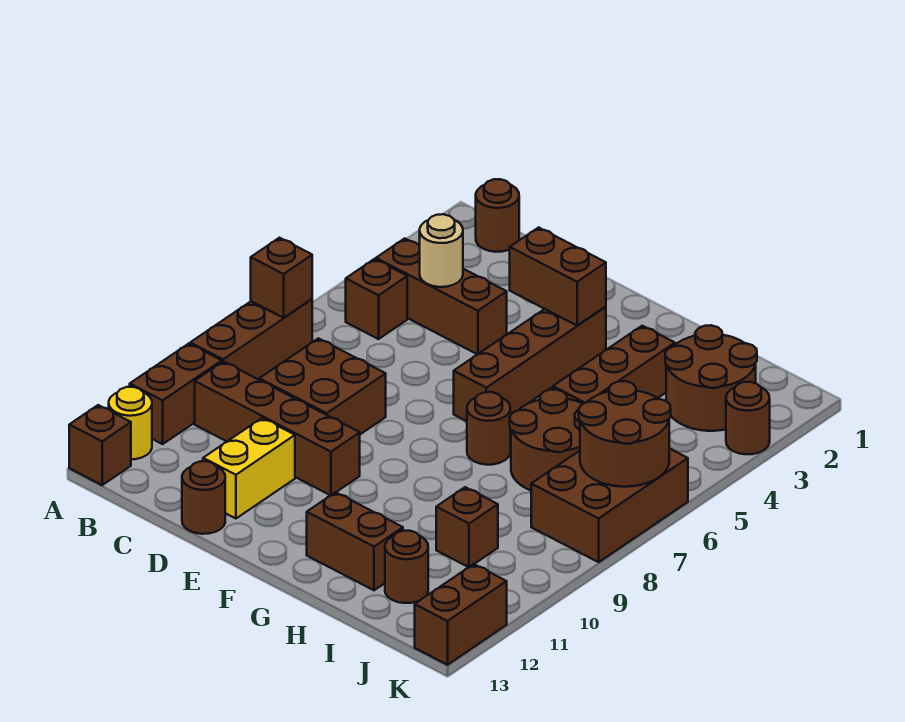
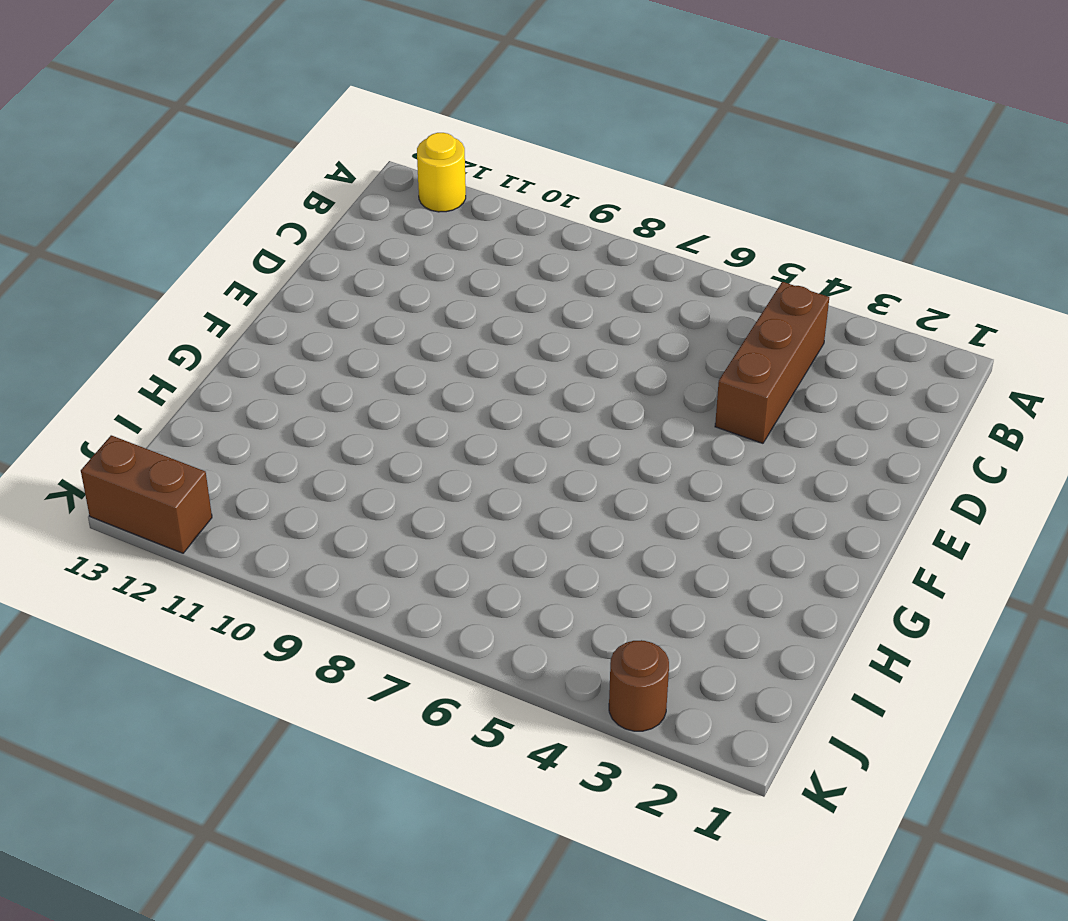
none -> brown 1x3 brick [190,299,312,379]
none -> brown 1x2 brick [130,344,222,444]
none -> brown 1x1 brick [69,405,131,485]

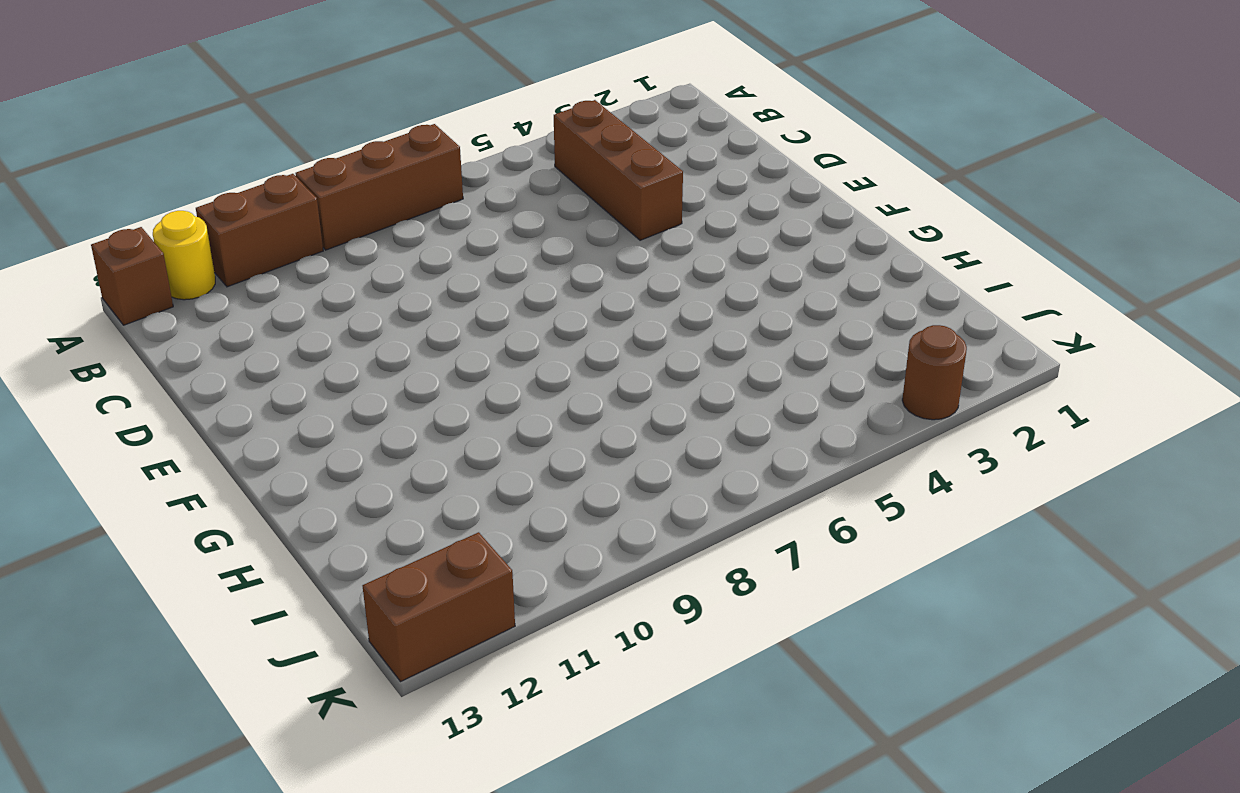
none -> brown 1x1 round brick [476,179,519,252]
none -> brown 1x1 brick [346,259,407,339]
none -> brown 1x4 brick [195,361,360,495]

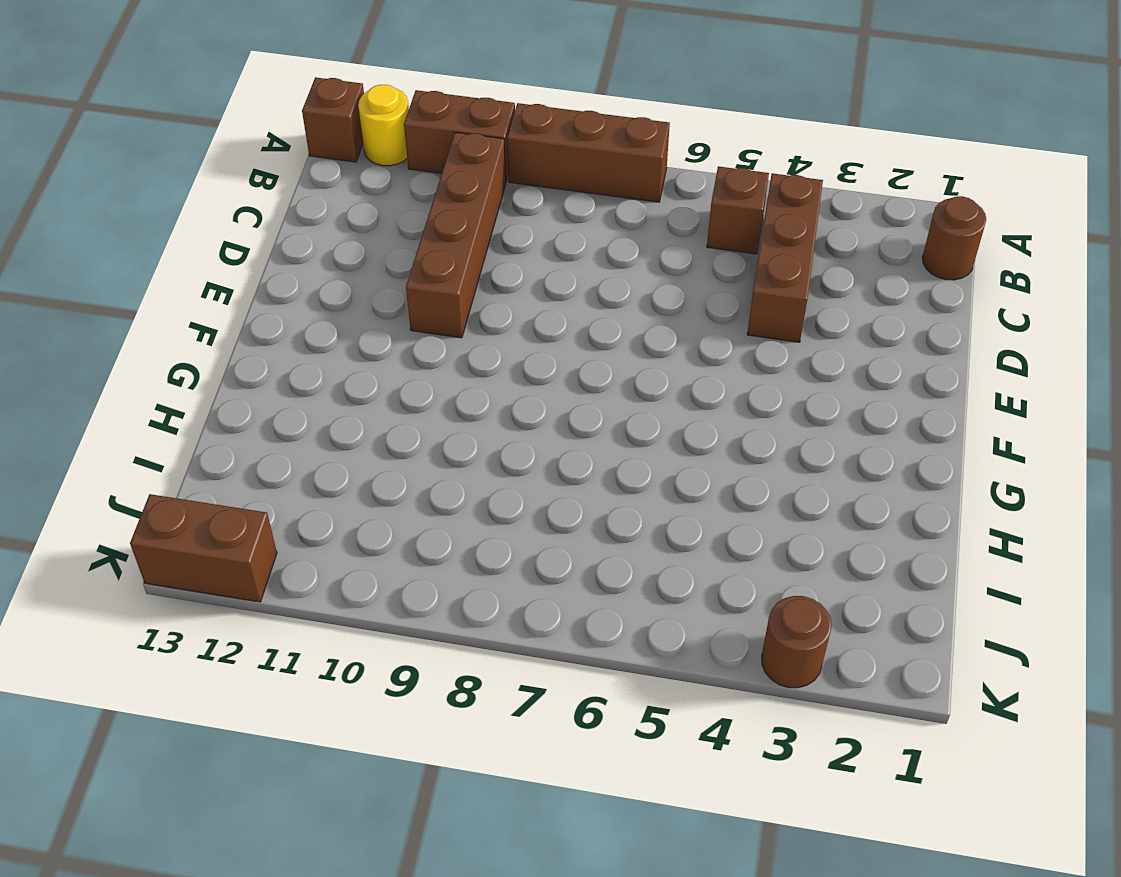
none -> brown 2x2 brick [259,338,386,434]
none -> yellow 1x2 brick [203,418,295,518]
none -> brown 1x1 round brick [182,461,225,534]

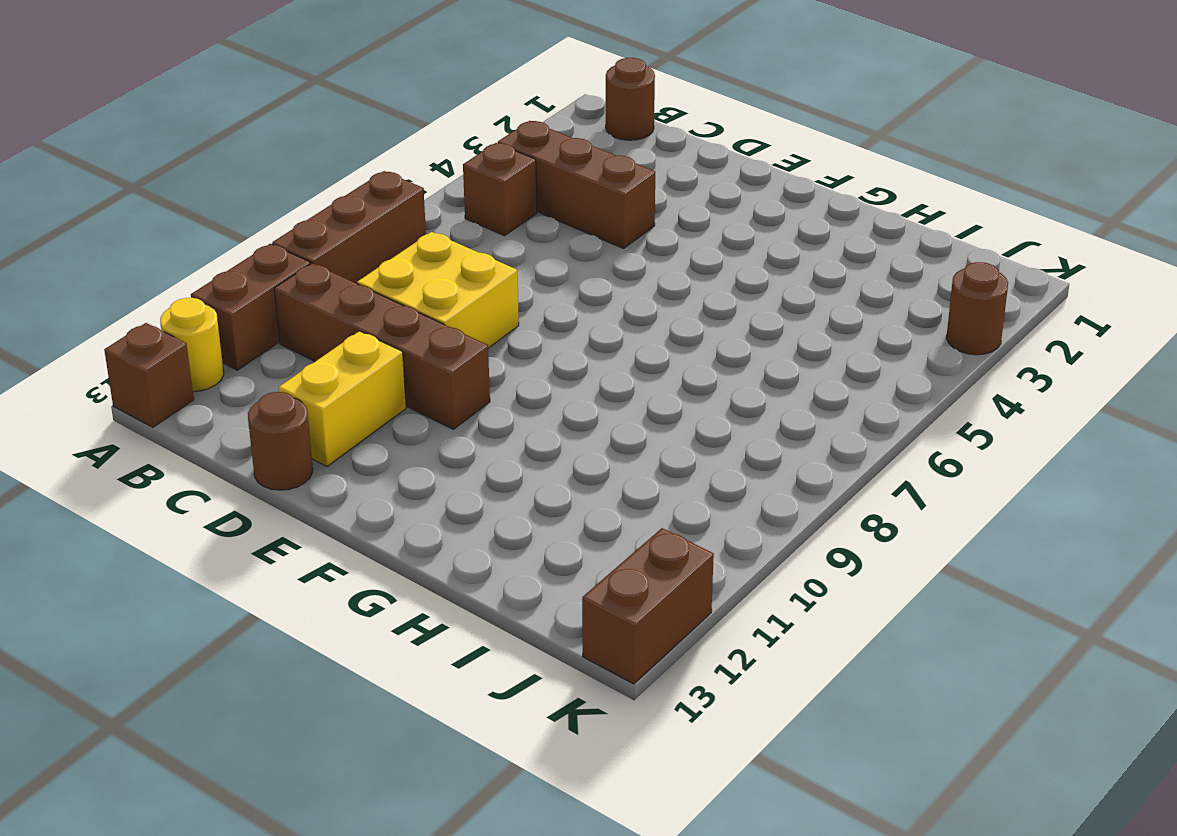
yellow 2x2 brick [357,232,519,348] -> brown 2x2 brick [259,338,386,434]
none -> brown 1x4 brick [454,307,606,421]
none -> brown 1x1 round brick [467,392,510,465]
none -> brown 1x2 brick [307,492,403,590]

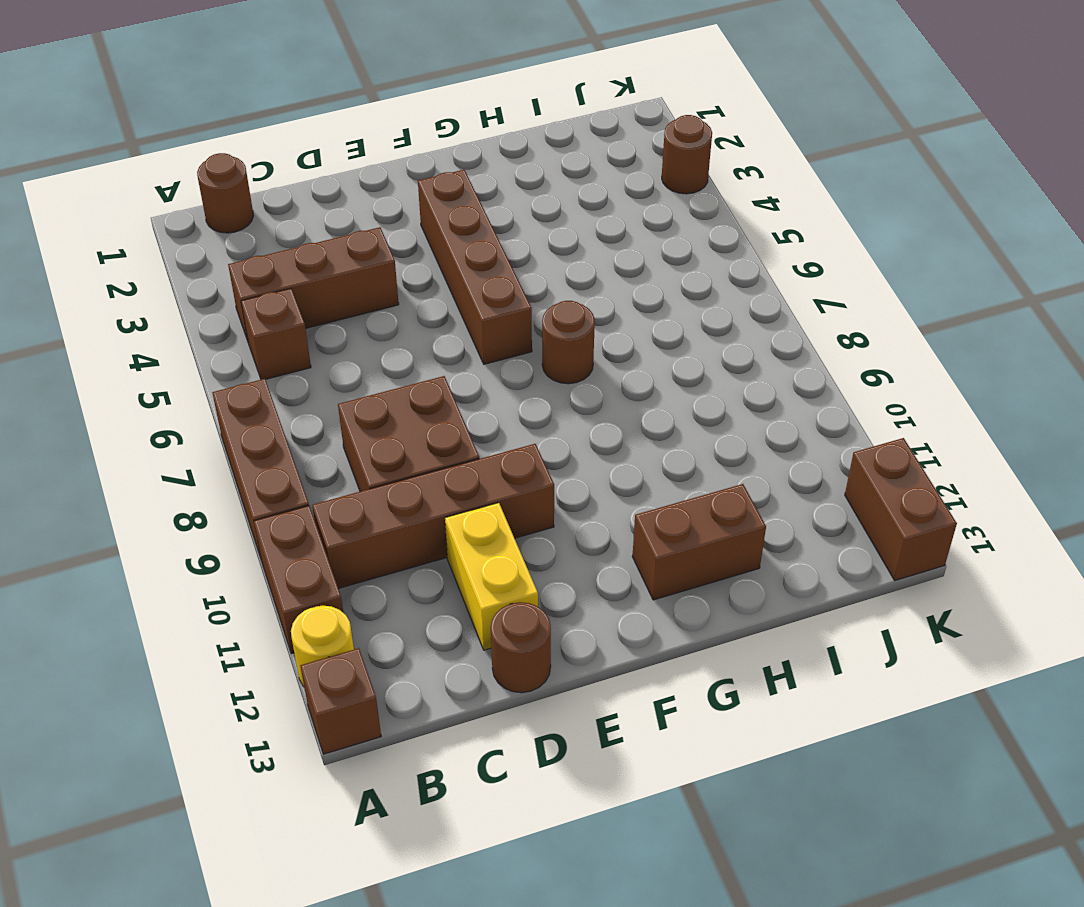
none -> brown 1x3 brick [553,326,675,404]
none -> brown 2x2 round brick [510,390,583,490]
none -> brown 2x2 round brick [665,325,757,431]

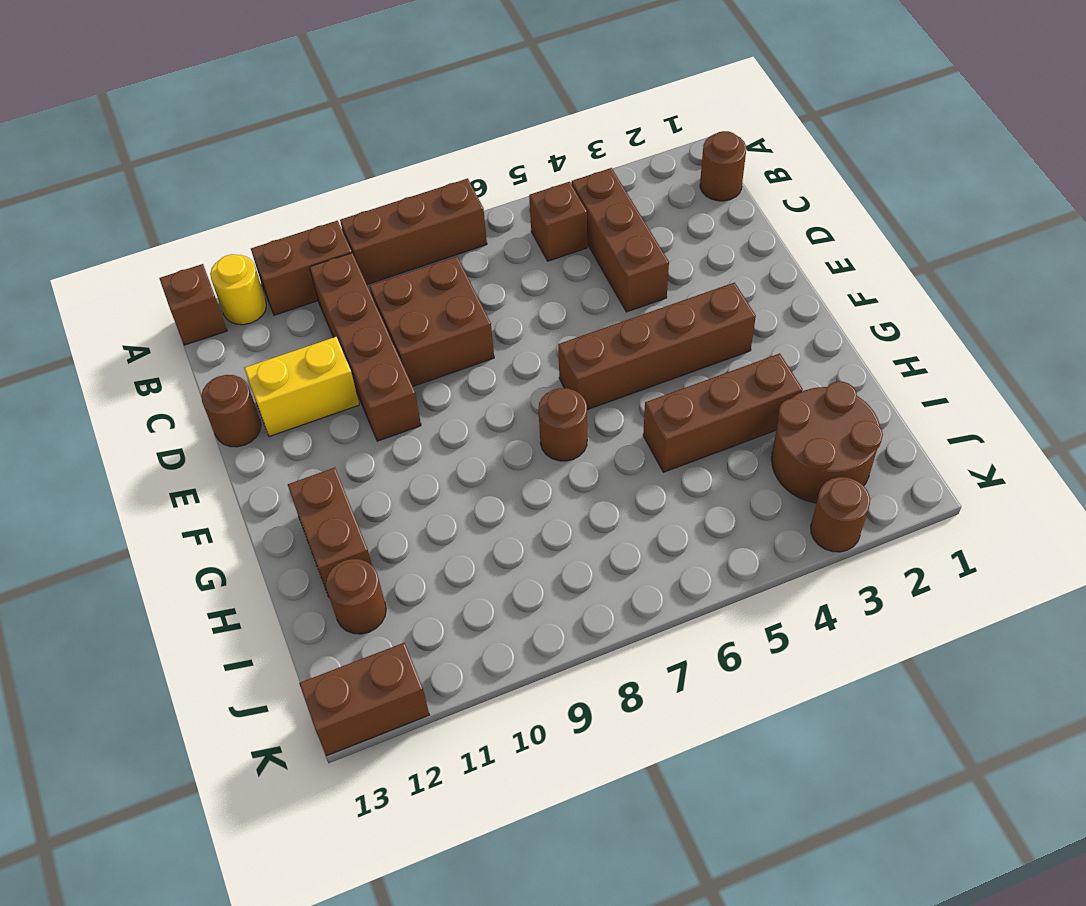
none -> brown 2x2 round brick [510,390,583,490]
none -> brown 1x1 brick [436,487,498,567]
none -> brown 2x3 brick [531,448,688,562]

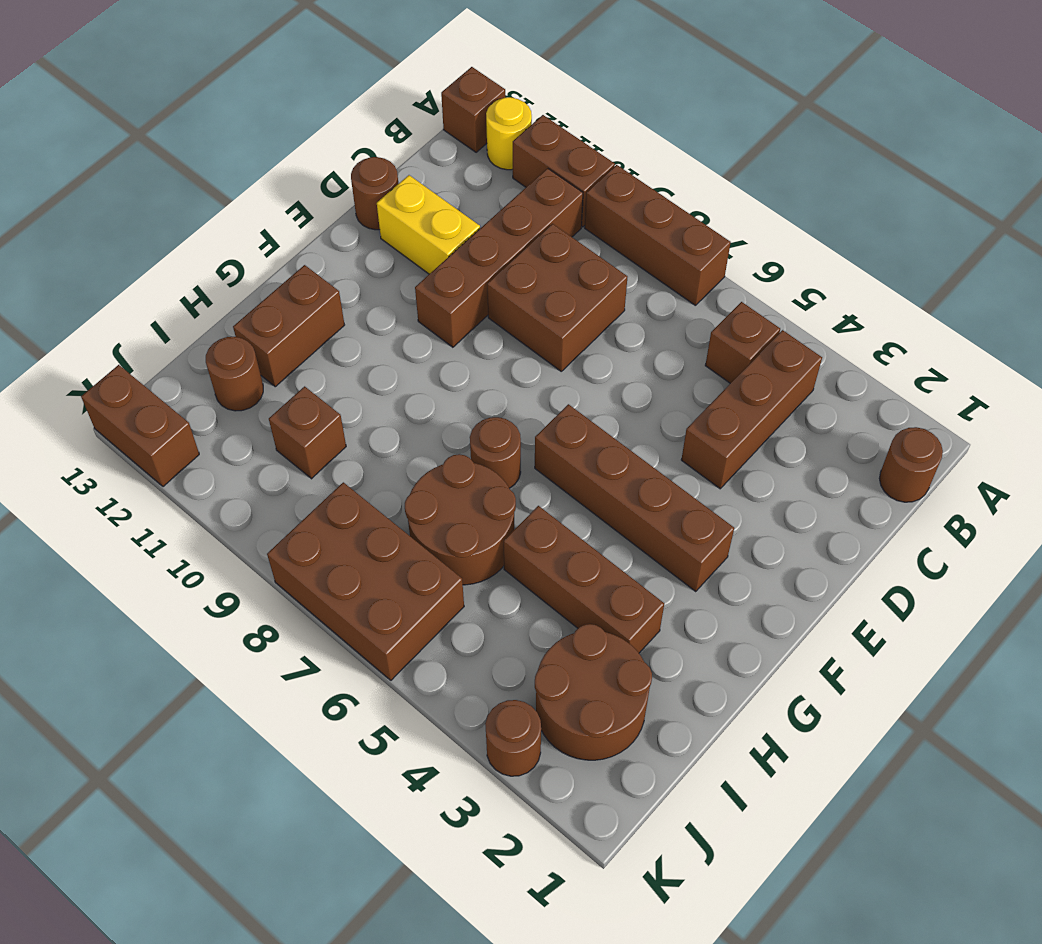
none -> brown 1x1 brick [251,238,312,318]
none -> tan 1x1 round brick [420,214,463,287]
none -> brown 1x2 brick [510,227,606,326]

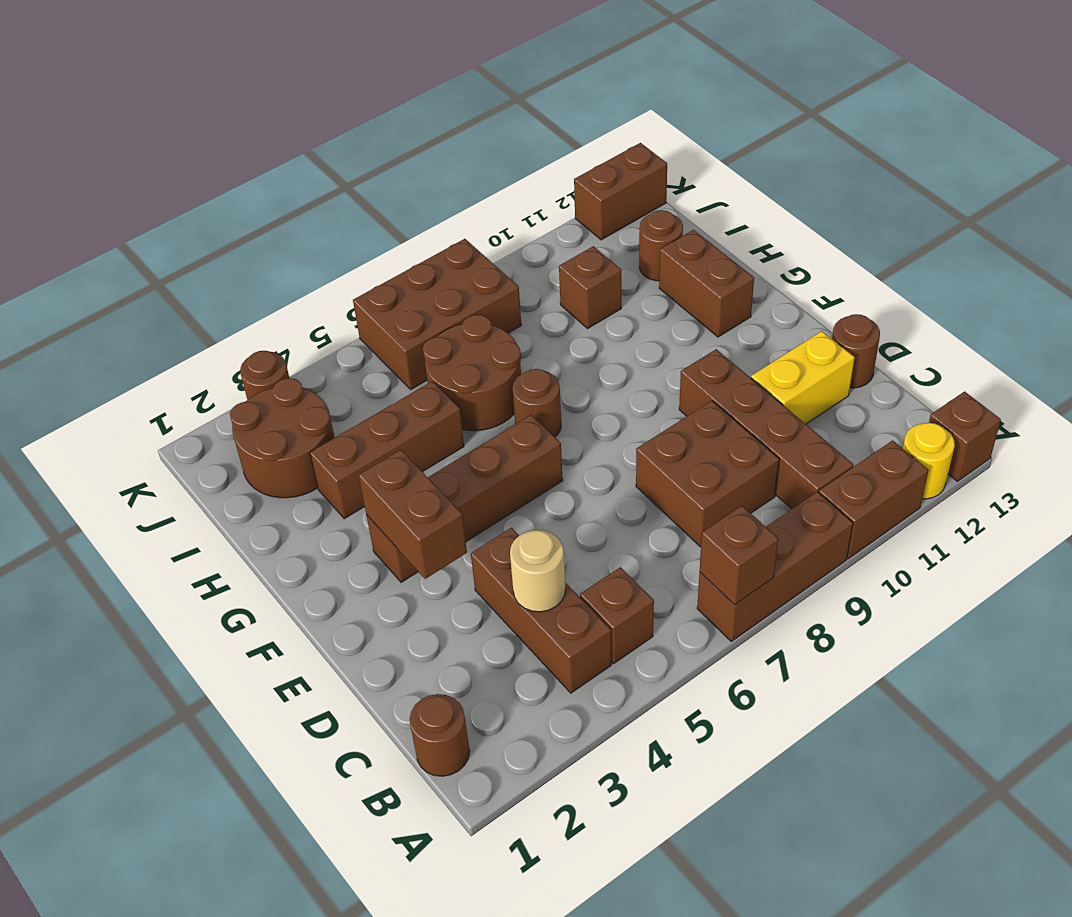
none -> brown 2x2 round brick [579,381,671,487]

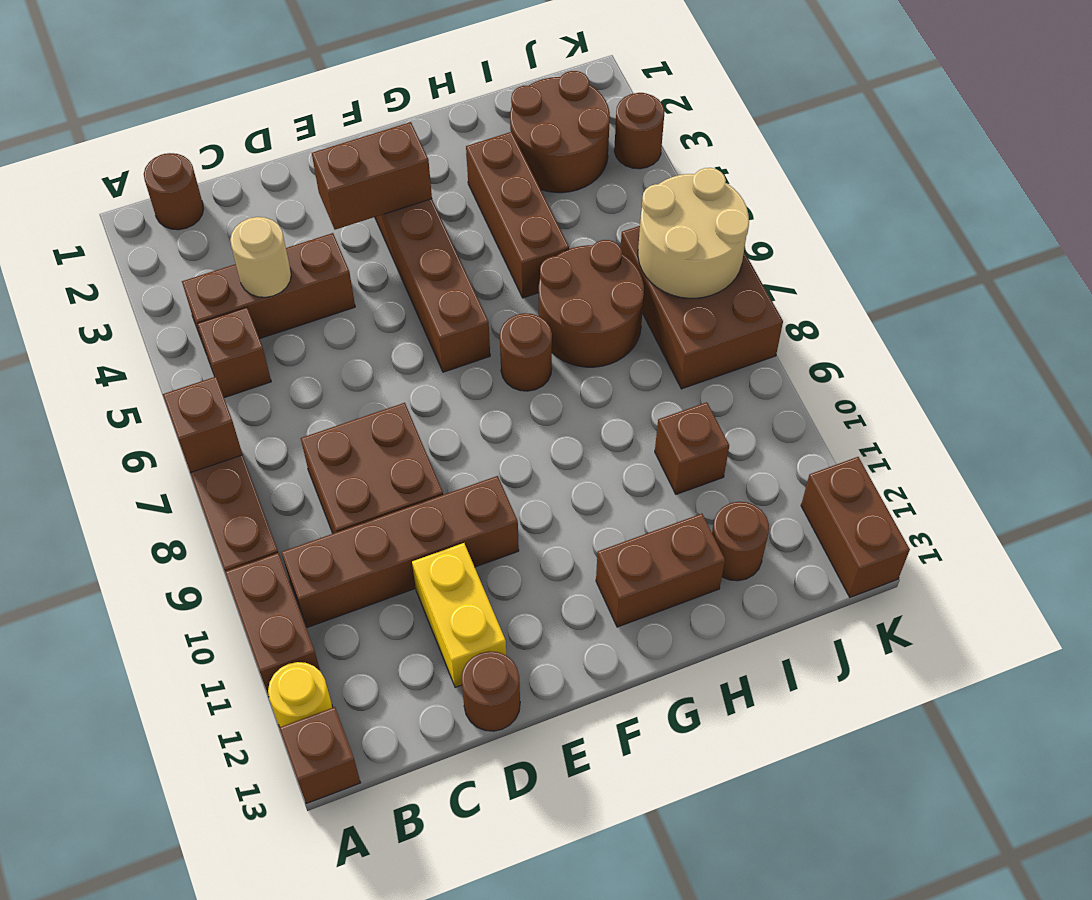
tan 2x2 round brick [638,168,749,298] -> brown 2x2 round brick [579,381,671,487]

